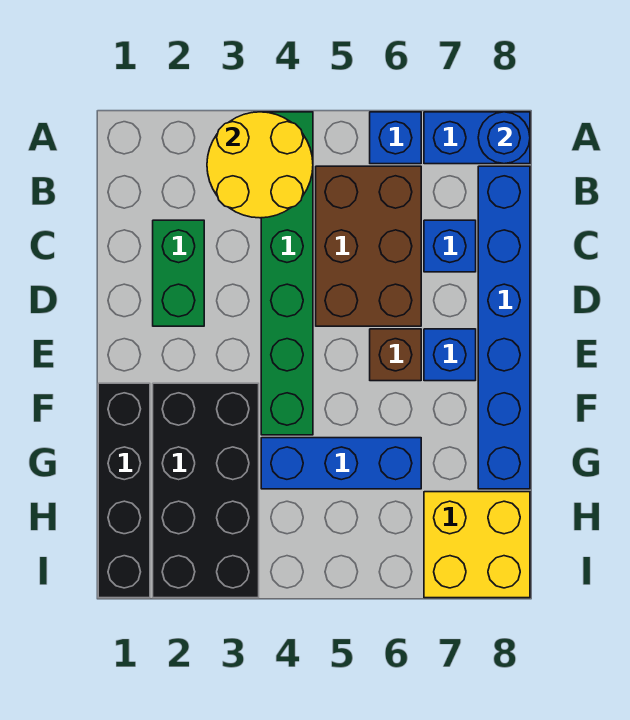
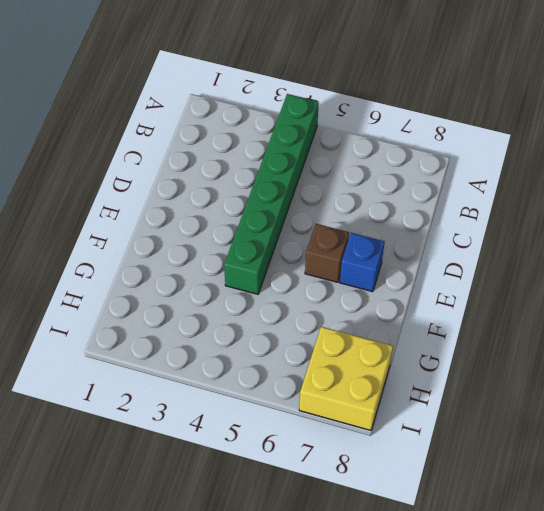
none -> blue 1x1 brick [370,112,421,164]
none -> blue 1x2 brick [424,112,530,164]
none -> brown 2x3 brick [316,166,421,326]

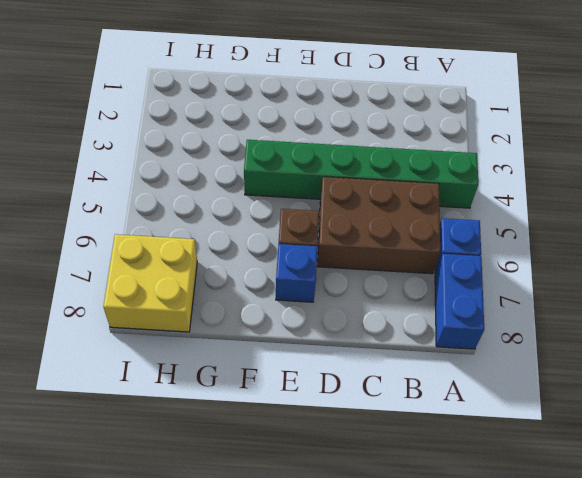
none -> blue 1x6 brick [478,166,530,489]
none -> green 1x2 brick [153,220,204,326]
none -> blue 1x1 brick [424,220,476,272]

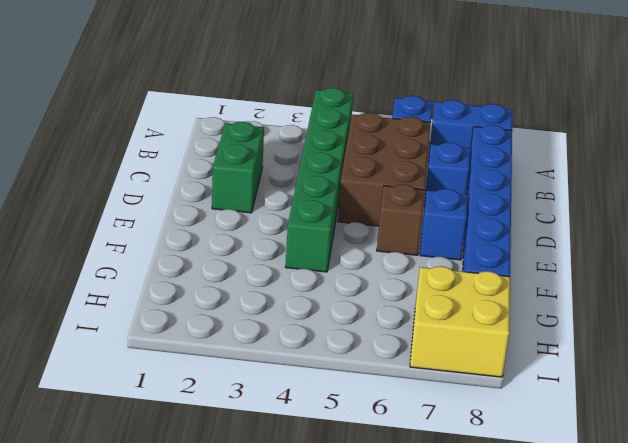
none -> black 1x4 brick [98,383,150,598]
none -> black 2x4 brick [153,383,259,598]
none -> blue 1x3 brick [261,438,421,489]

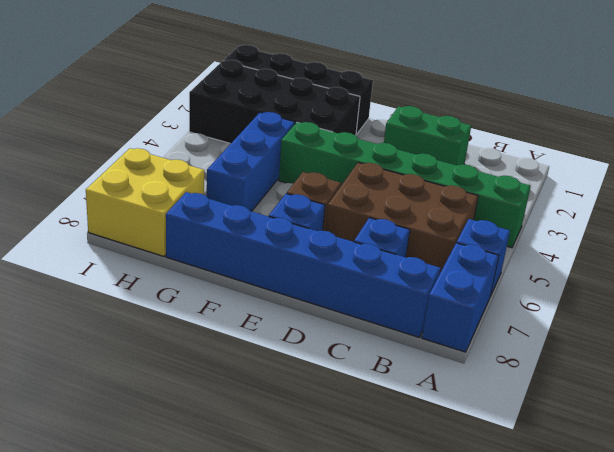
none -> yellow 2x2 round brick [207,112,313,218]
none -> blue 1x1 round brick [478,112,530,164]

